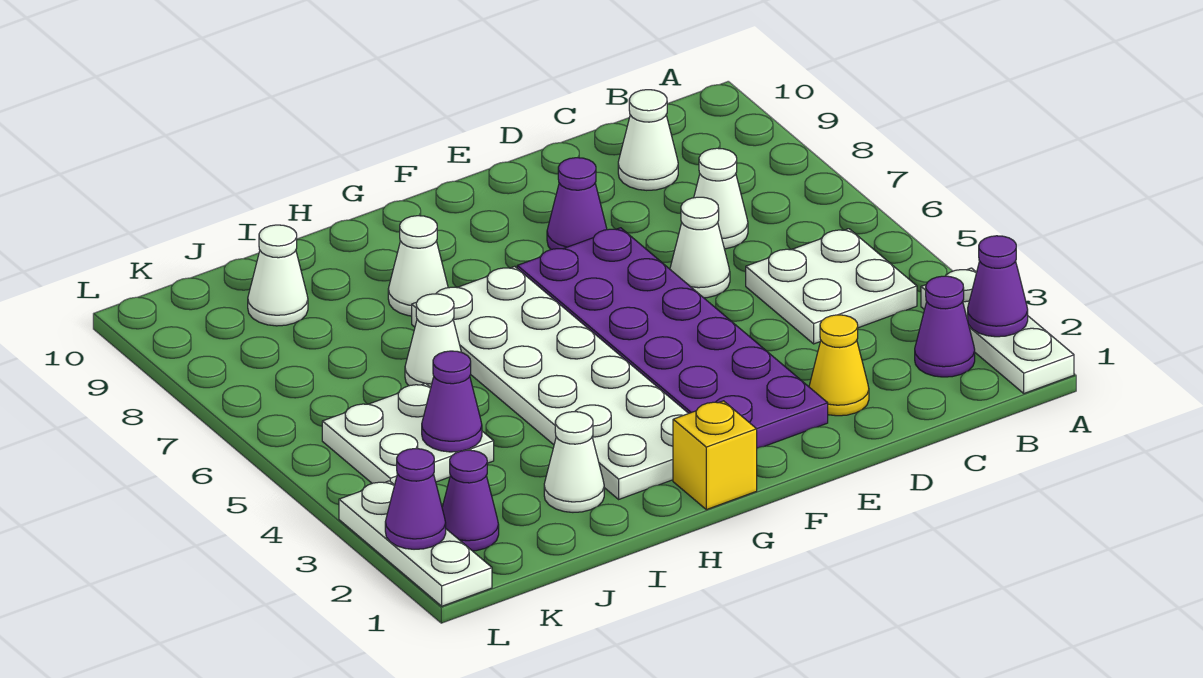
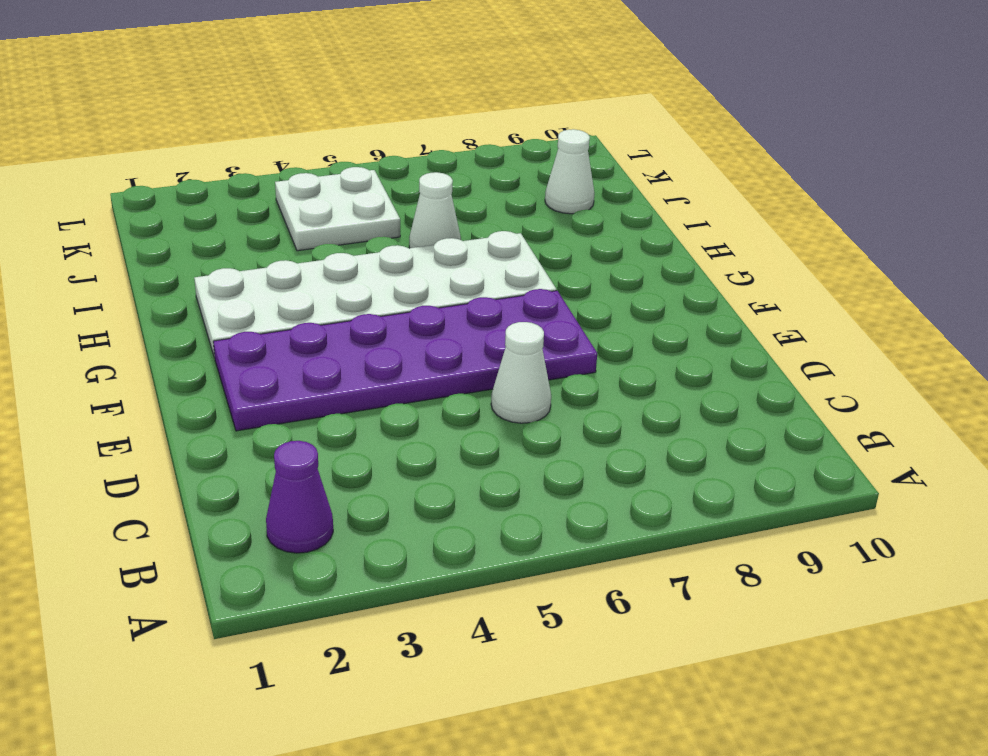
none -> white 1x3 plate [921,268,1074,393]
none -> white 2x2 plate [746,229,917,344]
none -> white 1x1 cone [694,148,748,249]

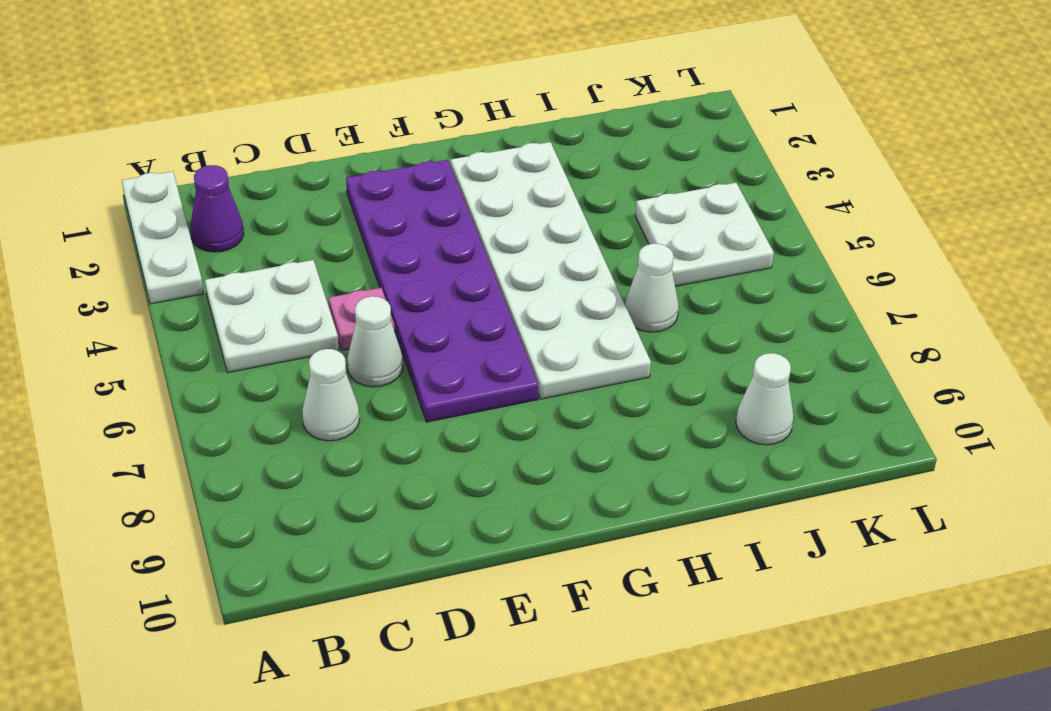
pink 1x1 plate [329,288,395,351] -> none
none -> white 1x1 cone [618,90,678,190]
none -> yellow 1x1 cone [809,315,869,416]
none -> purple 1x1 cone [547,158,607,249]

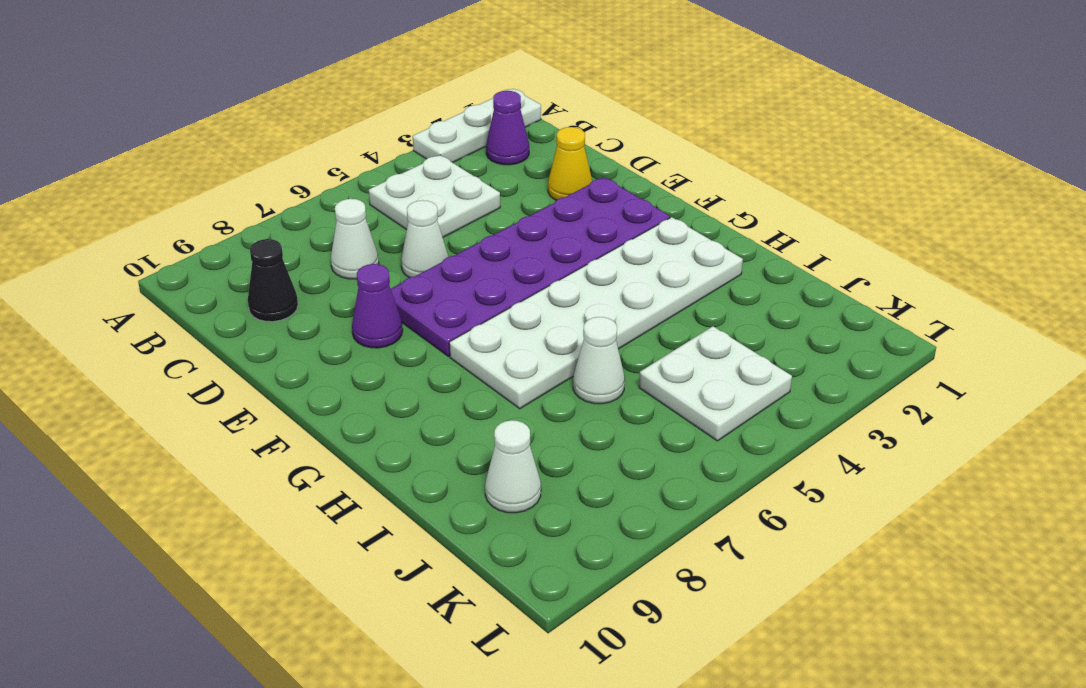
black 1x1 cone [248,239,298,322] -> white 1x1 cone [618,90,678,190]
none -> yellow 1x1 brick [673,401,757,510]
none -> white 1x1 cone [388,216,448,316]
none -> white 1x1 cone [544,412,604,512]

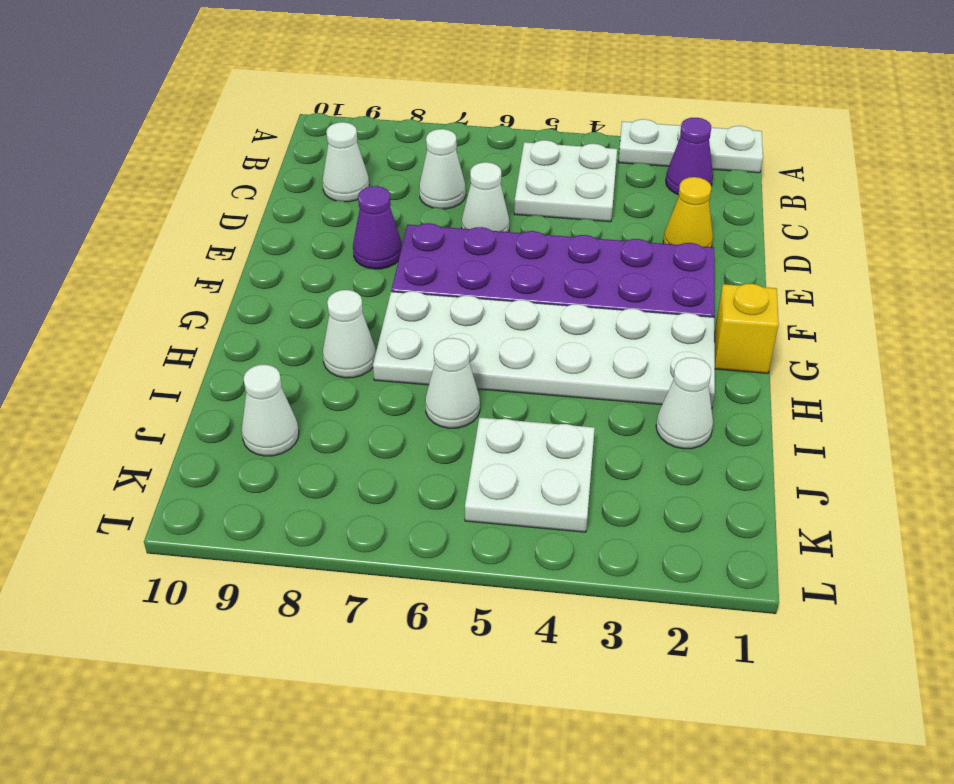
none -> purple 1x1 cone [442,450,499,551]
none -> white 1x3 plate [339,481,492,606]
none -> purple 1x1 cone [968,236,1028,337]

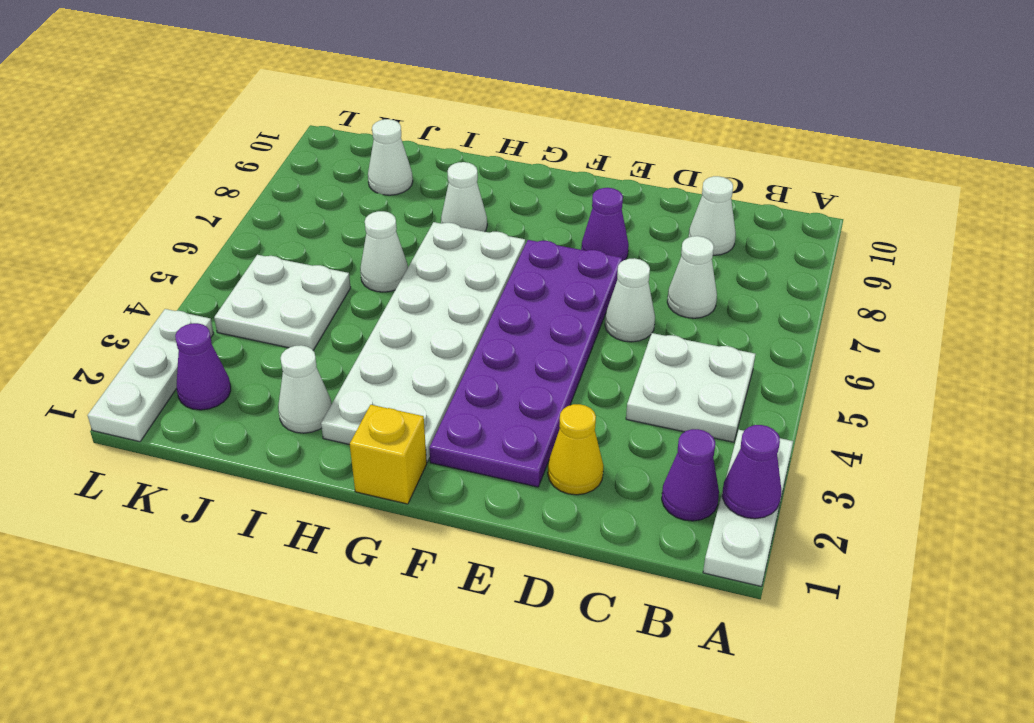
none -> purple 1x1 cone [422,351,482,452]
none -> purple 1x1 cone [385,449,446,549]

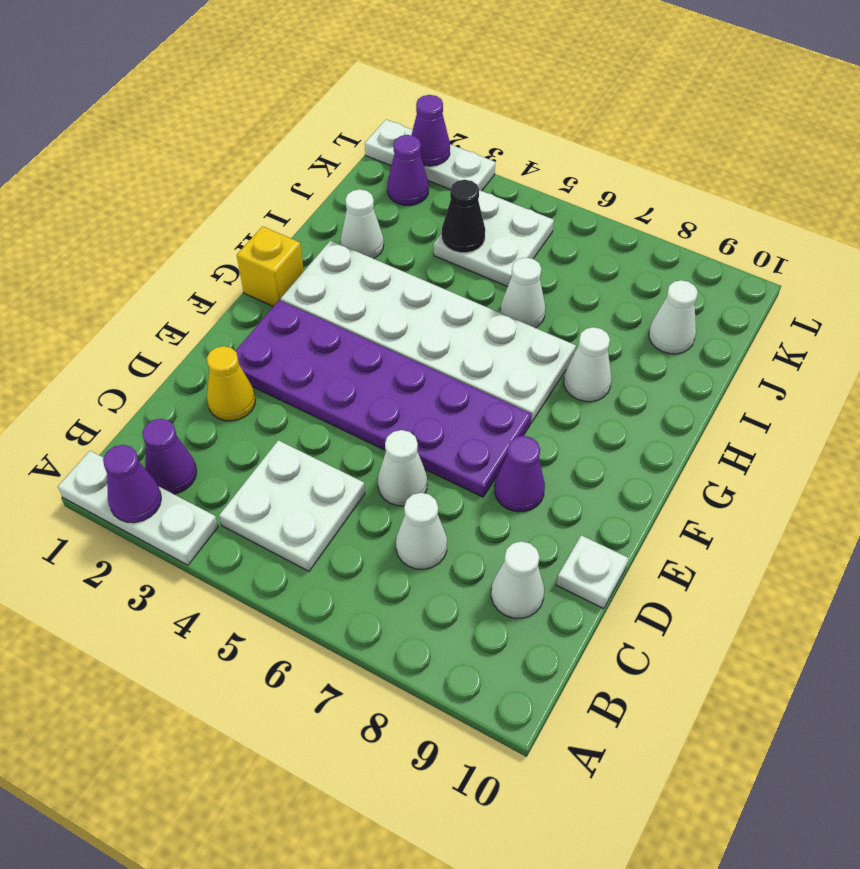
white 1x1 plate [556,535,629,609] -> none
black 1x1 cone [442,180,485,253] -> purple 1x1 cone [422,351,482,452]

